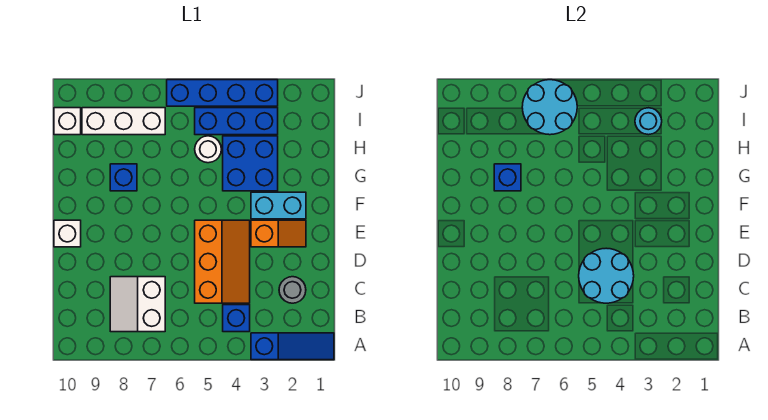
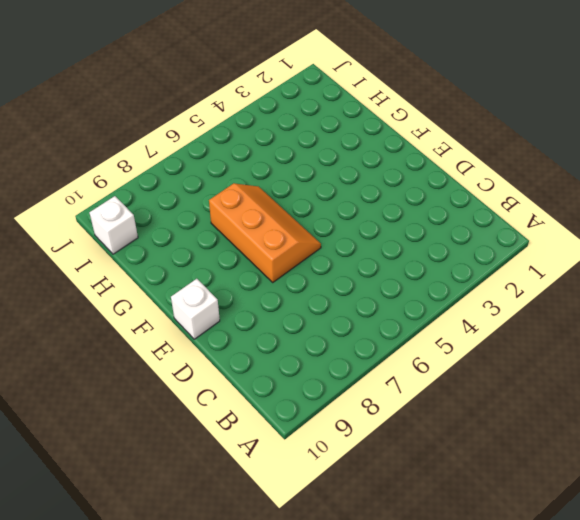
orange 2x3 slope [209,183,321,282] -> orange 2x3 slope moved to [195,220,250,303]
none -> blue 1x3 slope [251,333,334,360]
none -> blue 1x1 brick [223,305,250,332]
none -> white 2x2 slope [110,277,165,332]

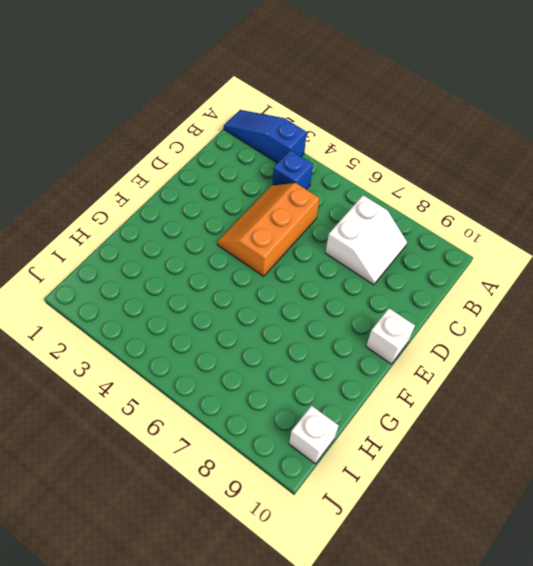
none -> grey 1x1 round brick [279,277,306,303]
none -> orange 1x2 slope [251,220,306,247]
none -> cyan 1x2 brick [251,192,306,219]

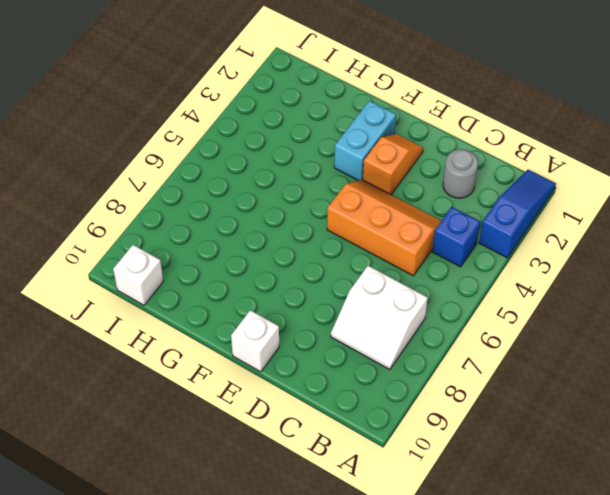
none -> blue 2x2 brick [223,136,278,191]
none -> blue 1x1 brick [110,164,137,191]
none -> white 1x1 round brick [195,136,221,163]

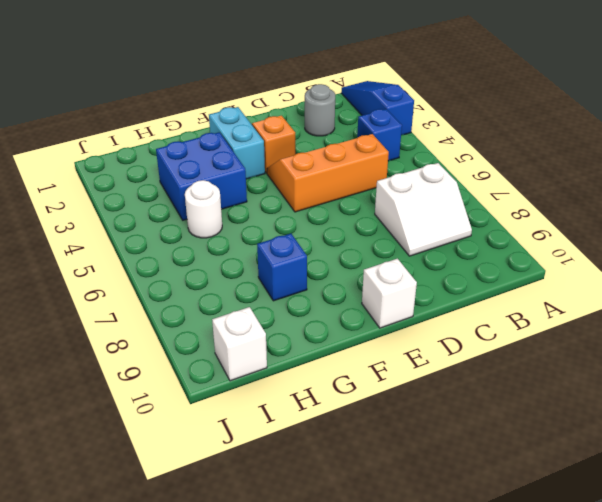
none -> blue 1x3 brick [195,108,278,135]
none -> white 1x3 brick [82,108,165,135]
none -> blue 1x4 brick [167,80,278,106]

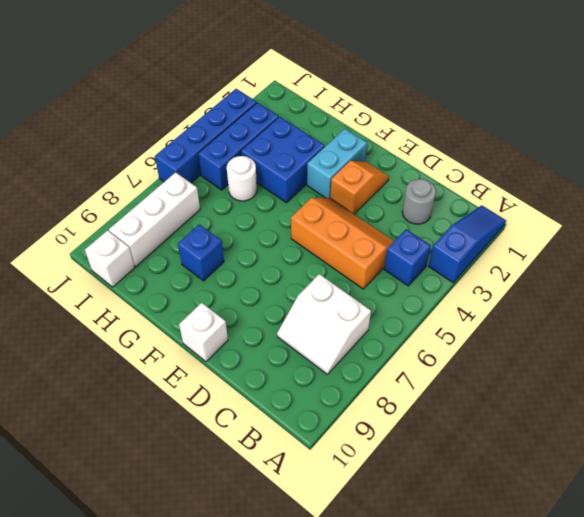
none -> cyan 2x2 round brick [579,248,634,303]
none -> blue 1x1 brick [494,164,521,191]
none -> cyan 1x1 round brick [635,108,662,135]

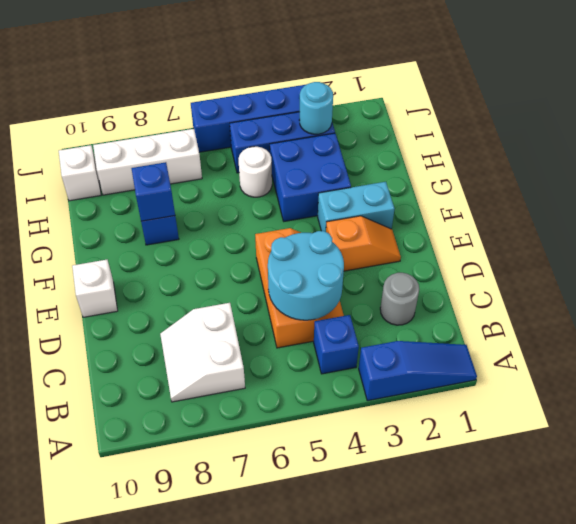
none -> cyan 2x2 round brick [522,80,577,135]

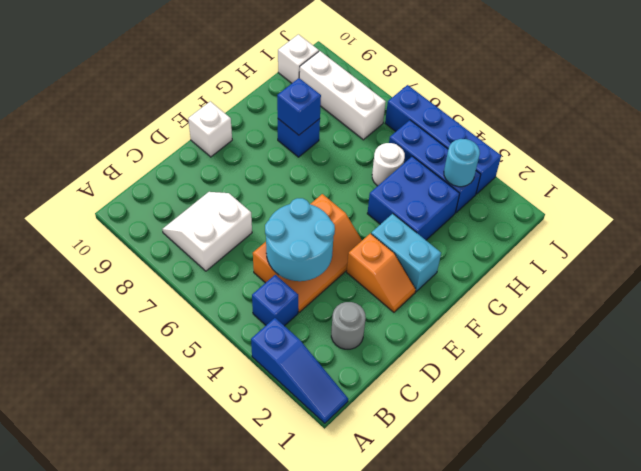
none -> cyan 2x2 round brick [522,80,577,135]

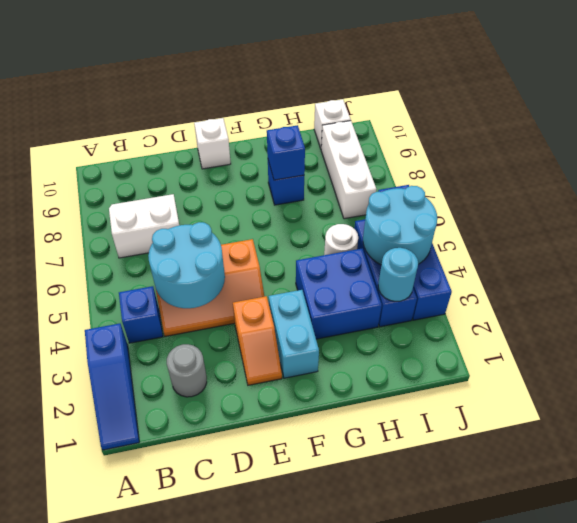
cyan 2x2 round brick [363,186,437,265] -> cyan 2x2 round brick moved to [522,80,577,135]

